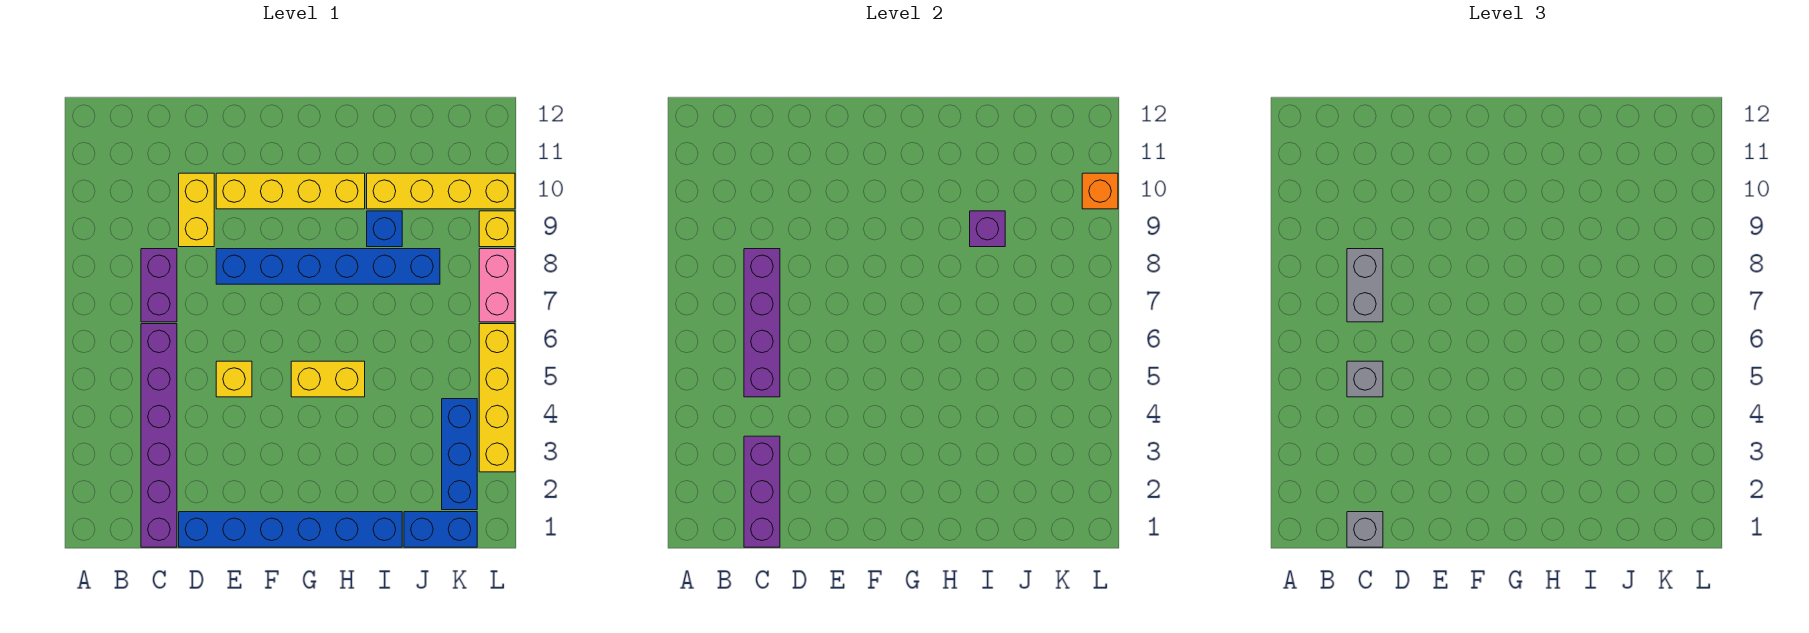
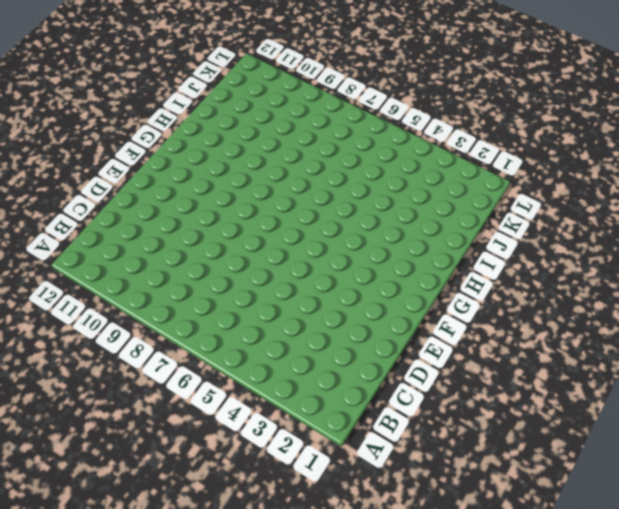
none -> purple 1x6 brick [141,324,177,547]
none -> purple 1x2 brick [141,249,177,322]
none -> blue 1x6 brick [179,512,402,547]

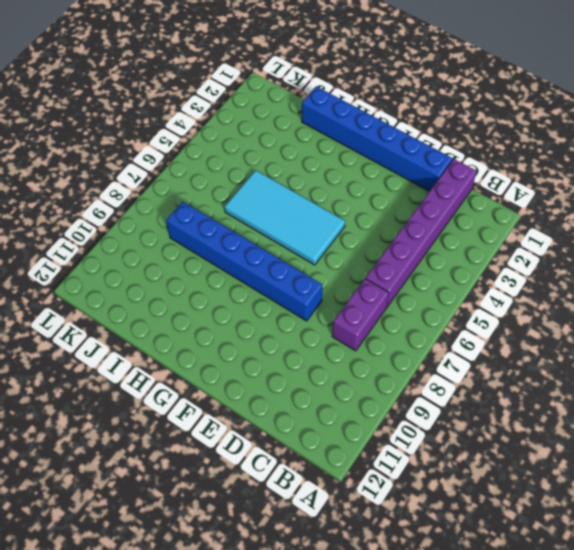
cyan 2x4 tile [225,170,345,265] -> yellow 1x2 brick [291,361,365,397]
none -> yellow 1x2 brick [179,173,214,247]
none -> yellow 1x1 brick [216,361,252,397]
none -> yellow 1x4 brick [216,173,365,209]

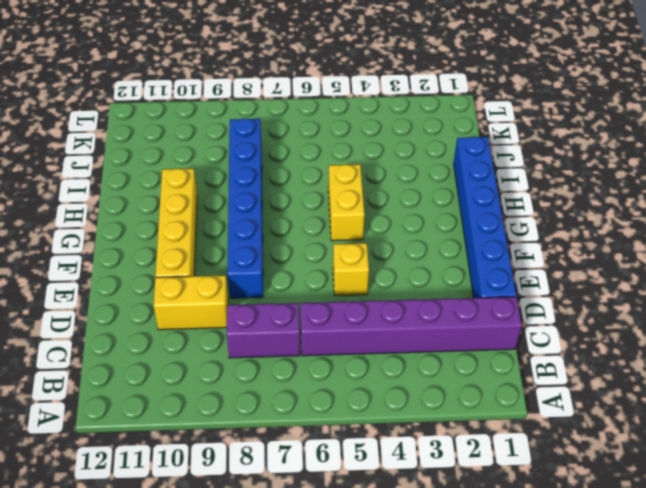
none -> blue 1x1 brick [367,211,402,247]
none -> yellow 1x4 brick [367,173,515,209]
none -> blue 1x2 brick [404,512,477,547]

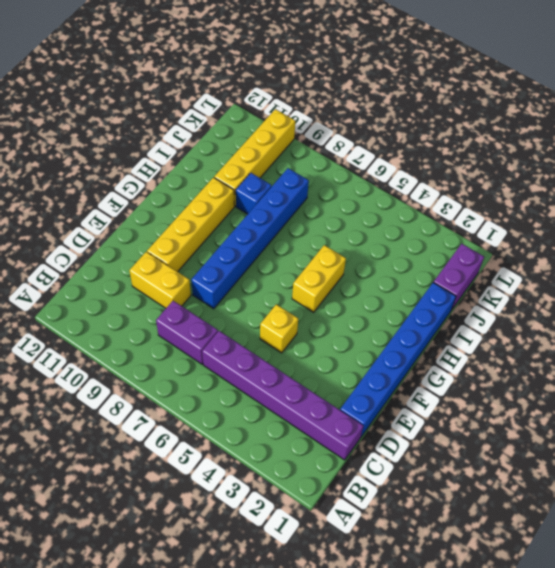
purple 1x2 brick [434,244,484,310] -> blue 1x2 brick [404,512,477,547]
none -> blue 1x3 brick [442,399,477,510]
none -> yellow 1x4 brick [479,324,515,472]
none -> pink 1x2 brick [479,249,515,322]

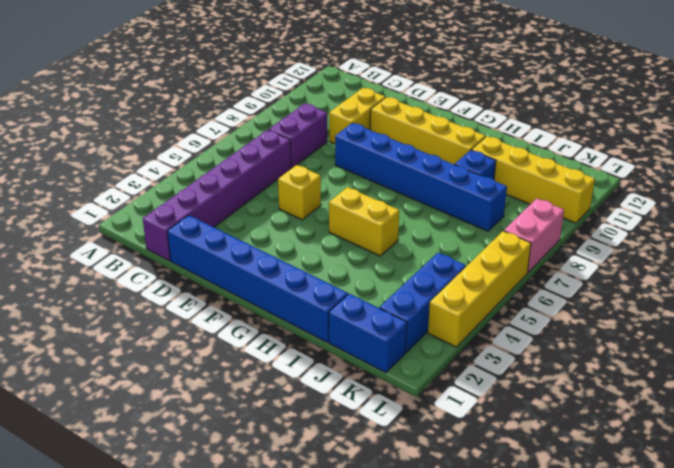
none -> yellow 1x1 brick [479,211,515,247]
none -> purple 1x3 brick [744,436,780,547]
none -> purple 1x4 brick [744,249,780,397]

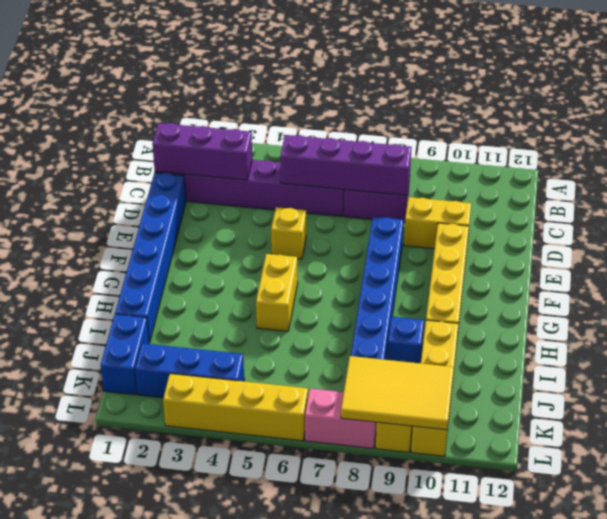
yellow 2x3 tile [341,356,454,430] -> orange 1x1 brick [1082,173,1118,209]
none -> purple 1x1 brick [970,211,1005,247]
none -> grey 1x1 brick [1347,512,1383,547]
none -> grey 1x1 brick [1347,361,1383,397]

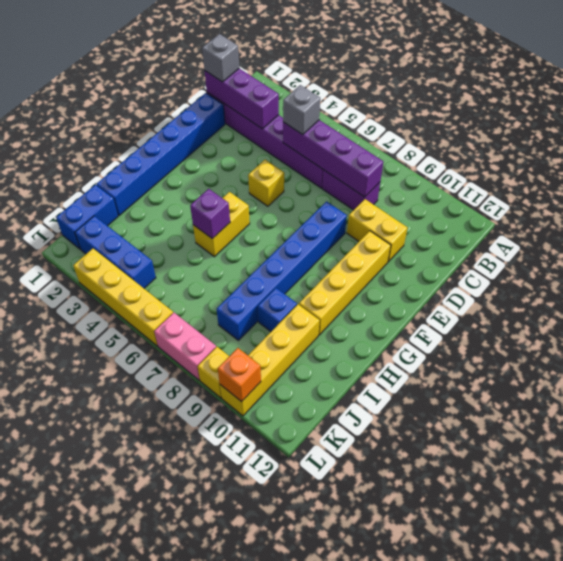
purple 1x1 brick [190,189,230,239] -> purple 1x1 brick moved to [970,211,1005,247]
none -> grey 1x2 brick [1347,249,1383,322]

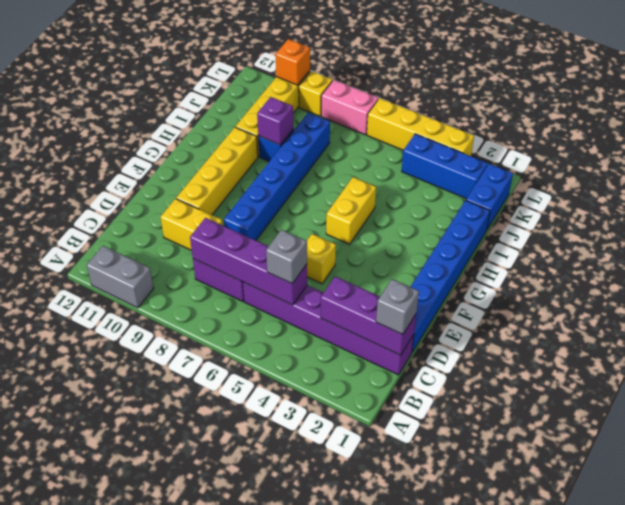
grey 1x2 brick [87,246,154,308] -> grey 1x2 brick moved to [1347,249,1383,322]

